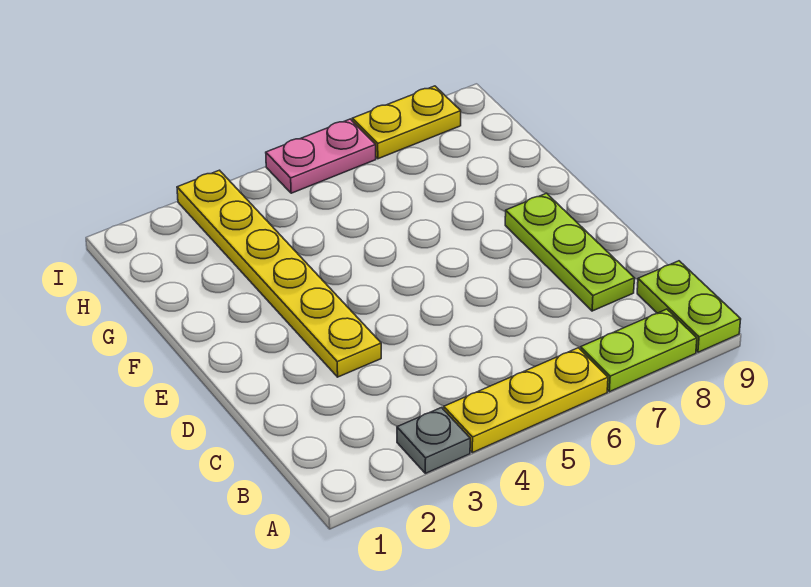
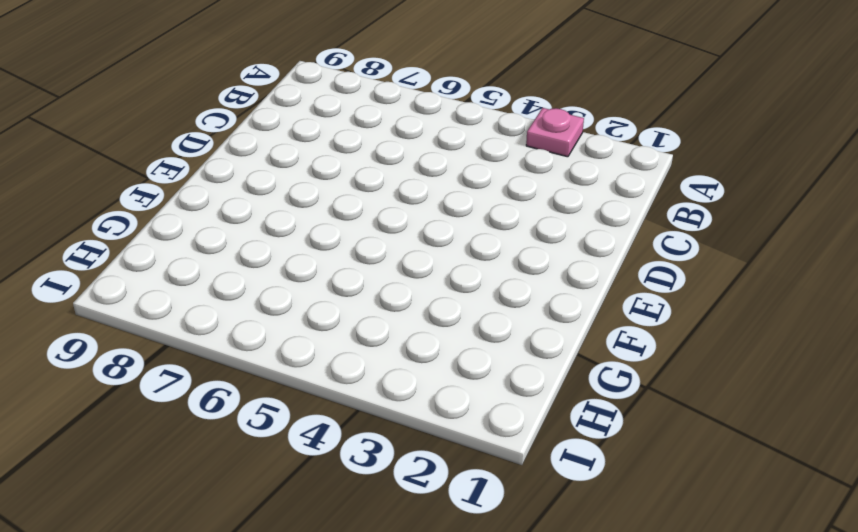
pink 1x1 plate [526,108,584,157] -> grey 1x1 plate [397,408,470,473]
none -> yellow 1x3 plate [444,348,608,453]
none -> lime 1x2 plate [580,309,697,392]

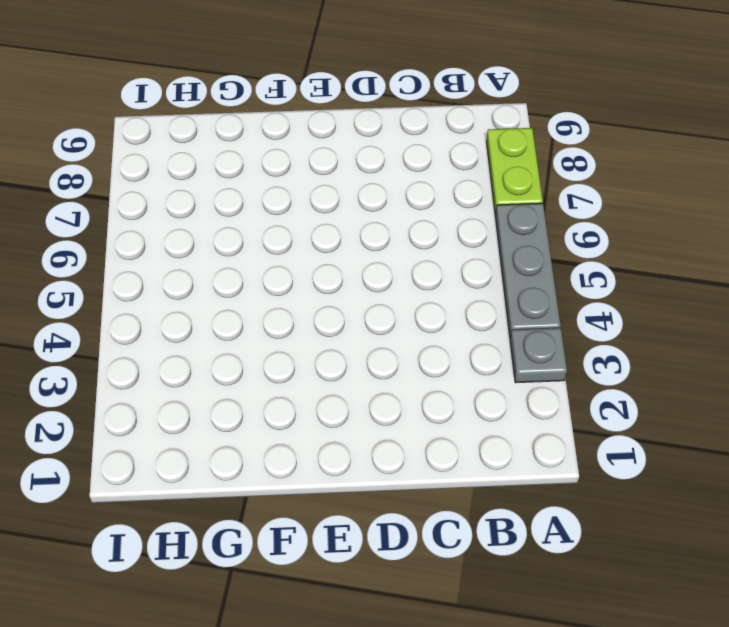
grey 1x3 plate [495,203,561,338] -> yellow 1x3 plate [444,348,608,453]
none -> lime 1x2 plate [637,261,741,352]
none -> lime 1x3 plate [505,193,634,311]

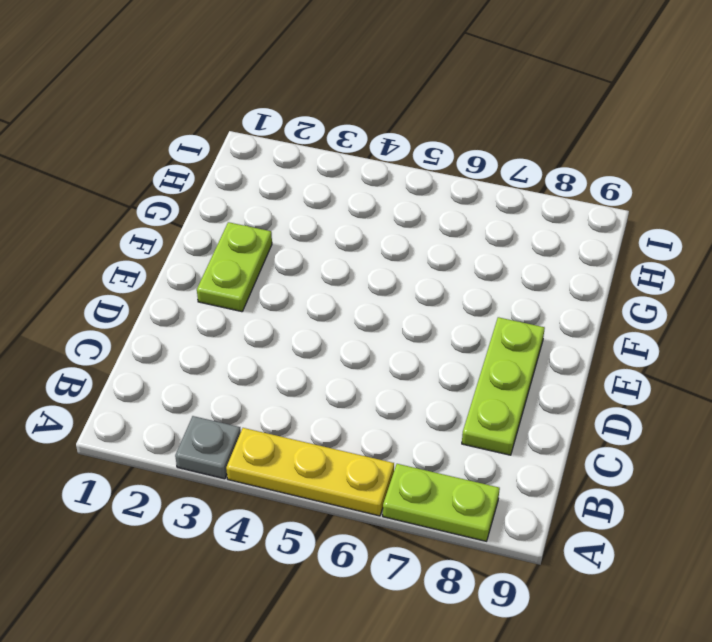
lime 1x2 plate [197,222,272,312] -> lime 1x2 plate moved to [637,261,741,352]
none -> yellow 1x6 plate [177,170,381,377]
none -> pink 1x2 plate [266,119,376,193]

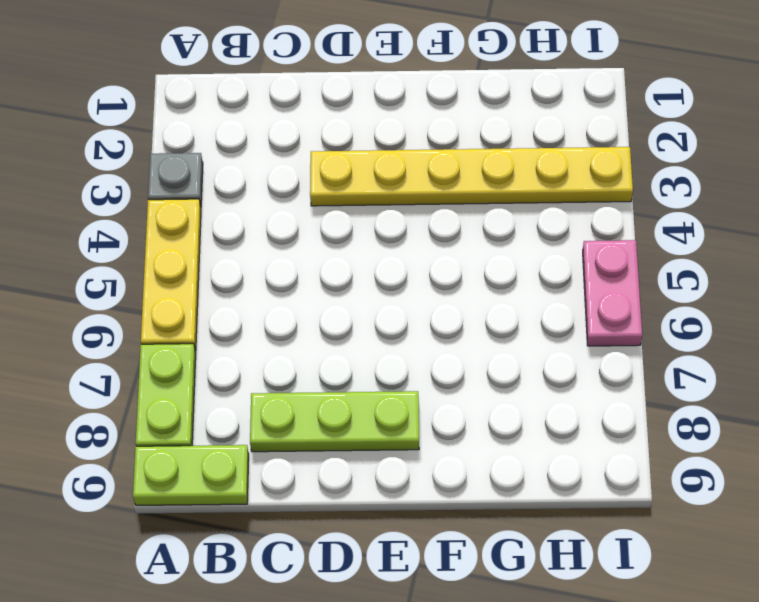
none -> yellow 1x2 plate [352,86,461,159]

